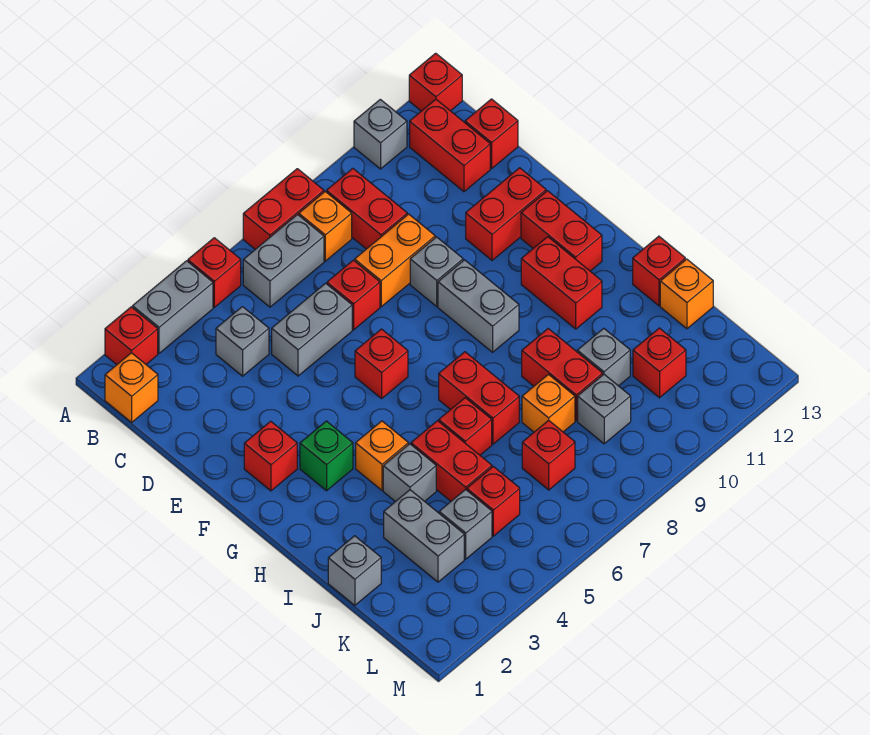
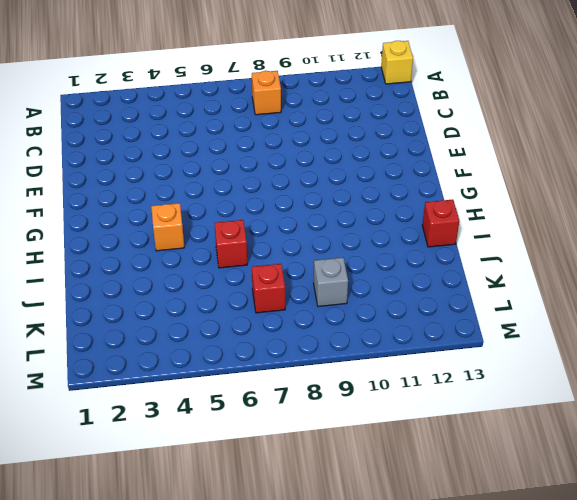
yellow 1x1 brick [381,41,413,84] -> red 1x1 brick [409,53,462,111]
none -> red 1x1 brick [105,307,158,365]
none -> grey 1x2 brick [133,261,213,353]
none -> red 1x1 brick [188,238,241,307]
none -> red 1x2 brick [243,169,324,249]

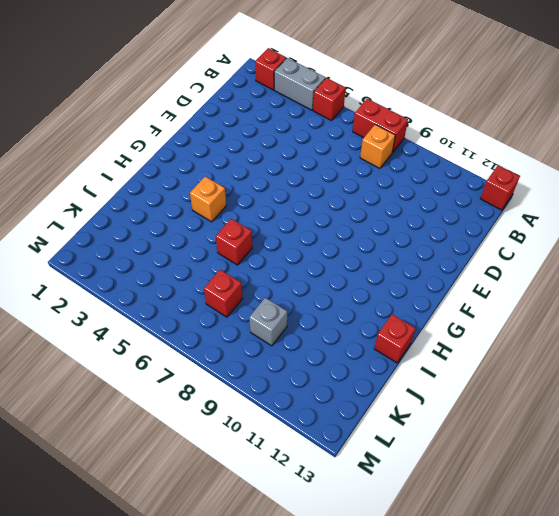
none -> grey 1x1 brick [354,99,407,169]
none -> orange 1x1 brick [105,353,158,422]
none -> grey 1x2 brick [243,215,324,307]
none -> red 1x2 brick [327,169,407,249]

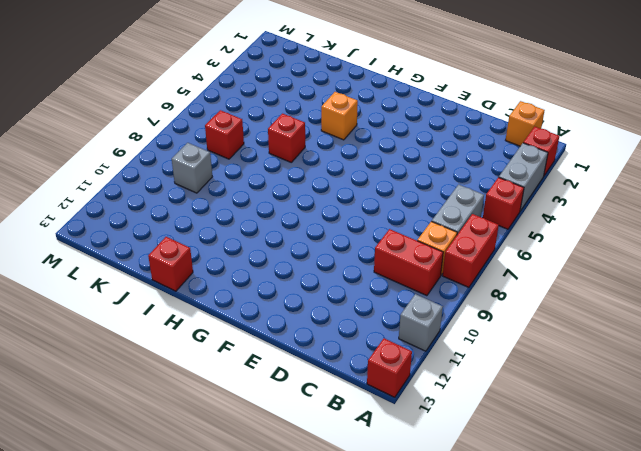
none -> red 1x2 brick [410,99,490,192]
none -> grey 1x1 brick [216,307,269,376]
none -> red 1x1 brick [465,99,518,168]
none -> grey 1x2 brick [272,283,352,376]

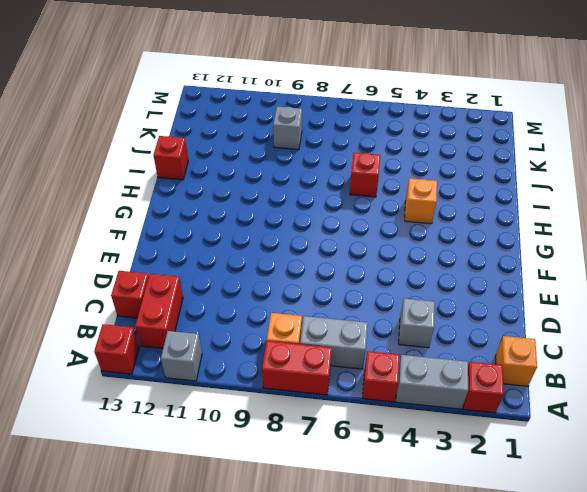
none -> red 1x2 brick [327,169,407,249]
none -> grey 1x2 brick [272,283,352,376]
none -> red 1x1 brick [327,260,380,330]
none -> orange 1x2 brick [355,214,435,307]

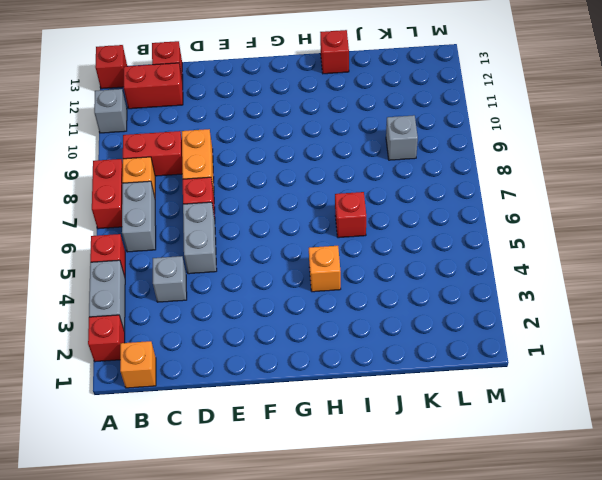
none -> grey 1x1 brick [410,237,463,306]
none -> red 1x2 brick [466,168,546,260]
none -> red 1x1 brick [244,421,297,491]
none -> red 1x1 brick [355,329,408,399]

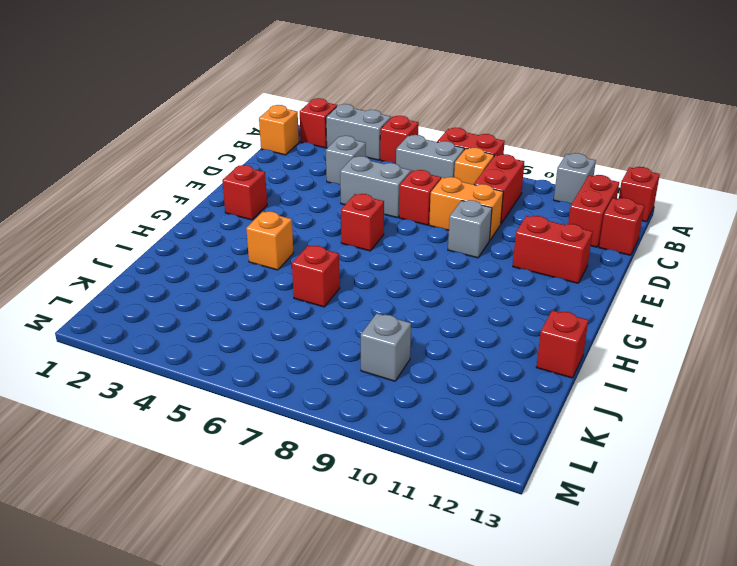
none -> grey 1x2 brick [438,260,519,352]
none -> red 1x2 brick [521,191,602,271]
none -> green 1x1 brick [300,421,353,491]
none -> red 1x2 brick [521,237,602,329]

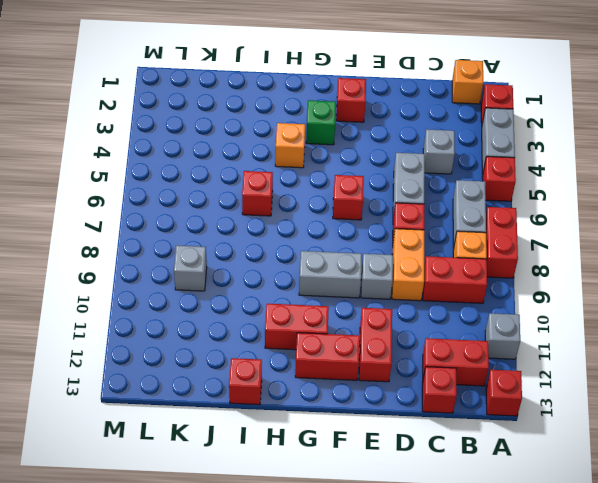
none -> red 1x2 brick [439,352,519,444]
none -> grey 1x1 brick [383,444,436,502]
none -> red 1x2 brick [411,421,492,501]
none -> red 1x2 brick [522,329,603,421]

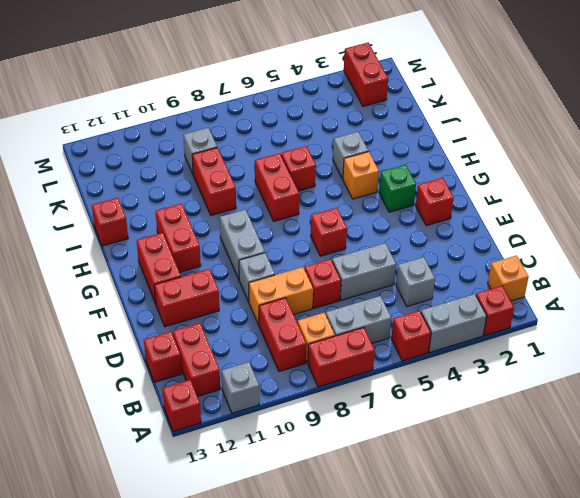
red 1x2 brick [344,43,388,106] -> red 1x2 brick moved to [411,421,492,501]
none -> grey 1x1 brick [328,536,381,605]
none -> grey 1x2 brick [384,490,464,582]
none -> orange 1x1 brick [522,374,575,432]
none -> grey 1x1 brick [577,328,630,386]

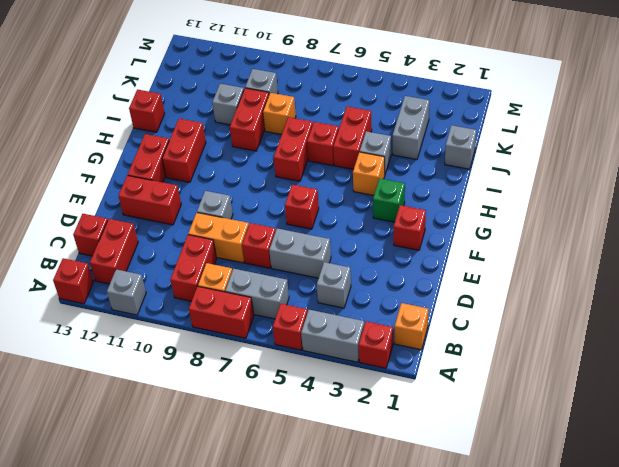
none -> grey 1x2 brick [438,260,519,352]
none -> orange 1x1 brick [660,259,713,329]
none -> grey 1x1 brick [439,489,492,559]
none -> red 1x1 brick [467,467,520,536]

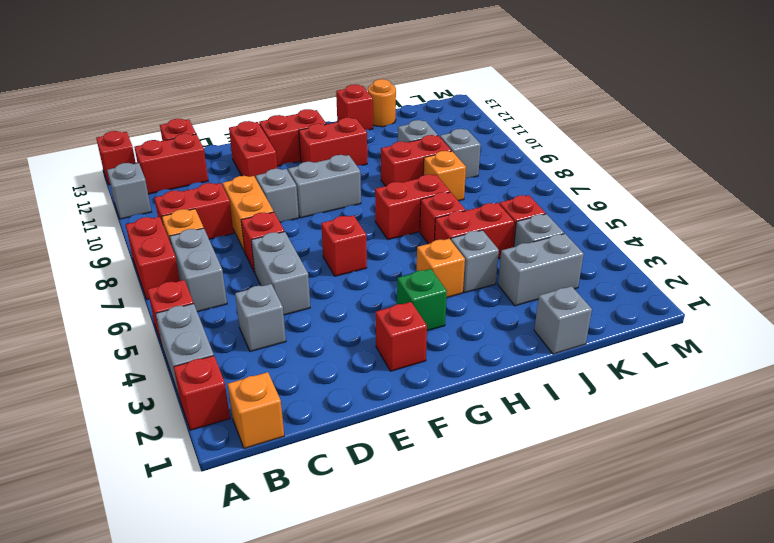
orange 1x1 round brick [368,79,396,127] -> orange 1x1 brick [660,259,713,329]
none -> red 1x1 brick [522,420,575,490]
none -> red 1x1 brick [633,328,686,398]

